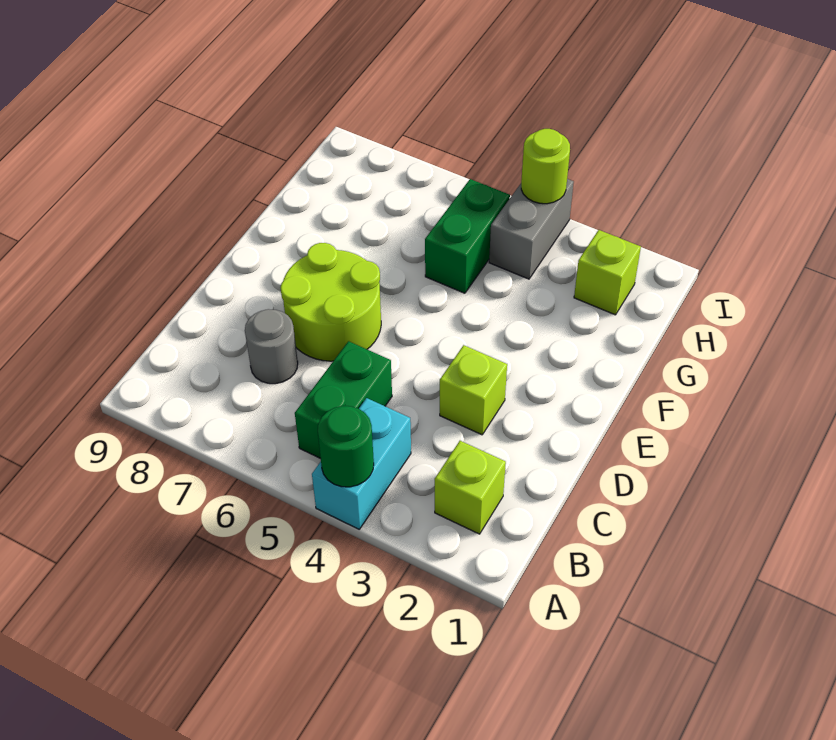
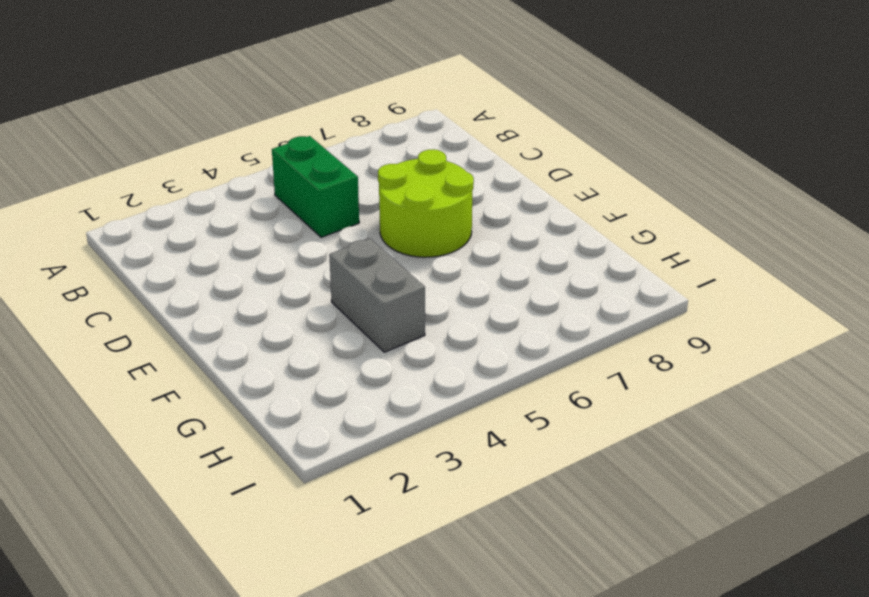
grey 1x2 brick [329,239,425,352] -> grey 1x2 brick moved to [489,179,574,279]
none -> cyan 1x2 brick [312,398,411,529]
none -> lime 1x1 brick [435,441,506,534]

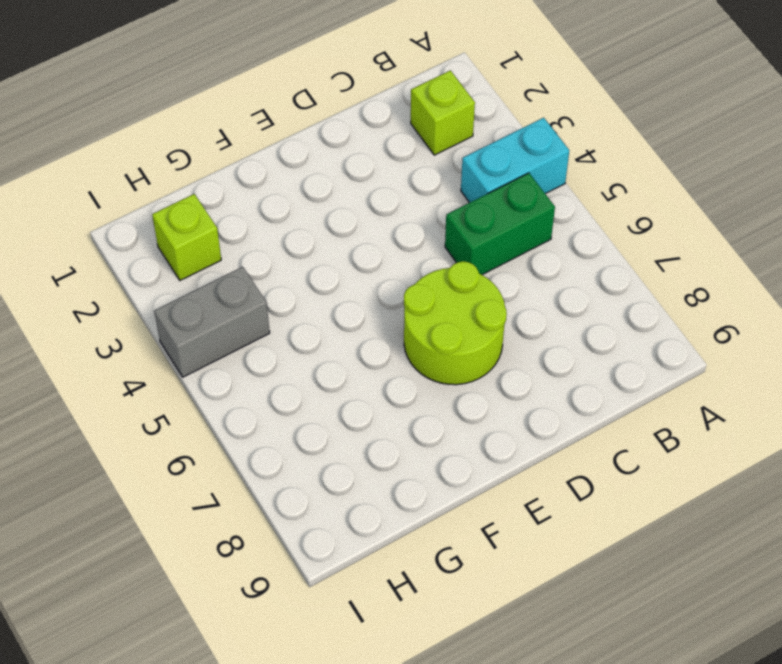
none -> grey 1x1 round brick [245,309,298,384]
none -> lime 1x1 brick [440,345,507,435]

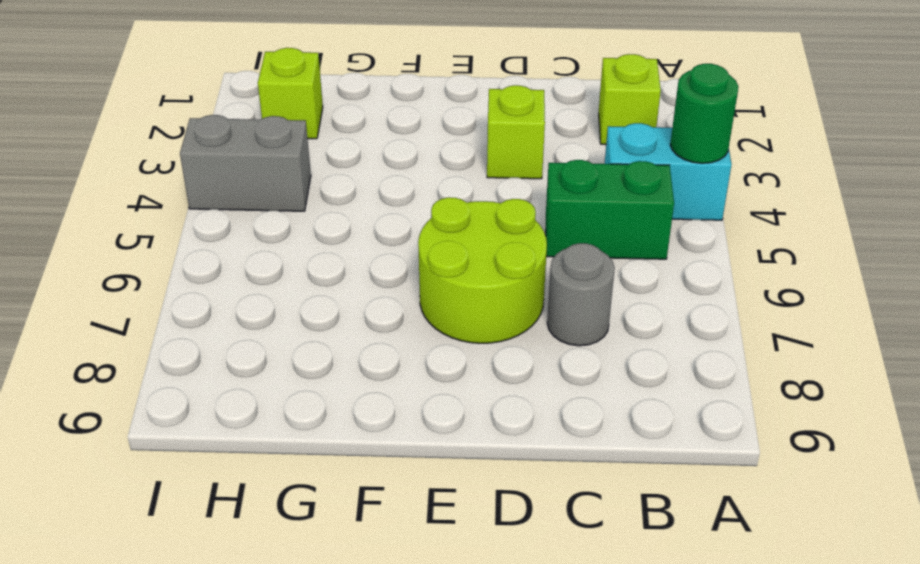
none -> green 1x2 brick [425,179,510,293]
none -> lime 1x1 round brick [521,129,570,204]

